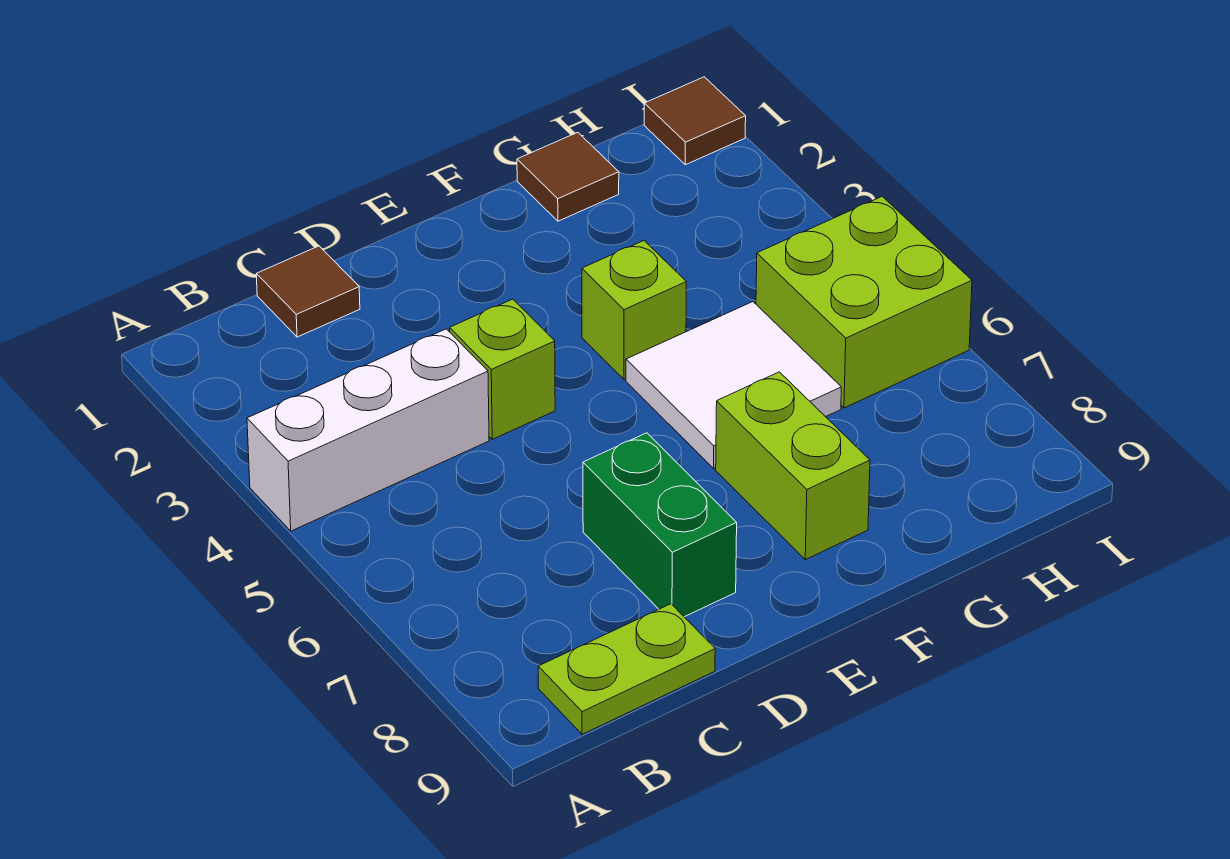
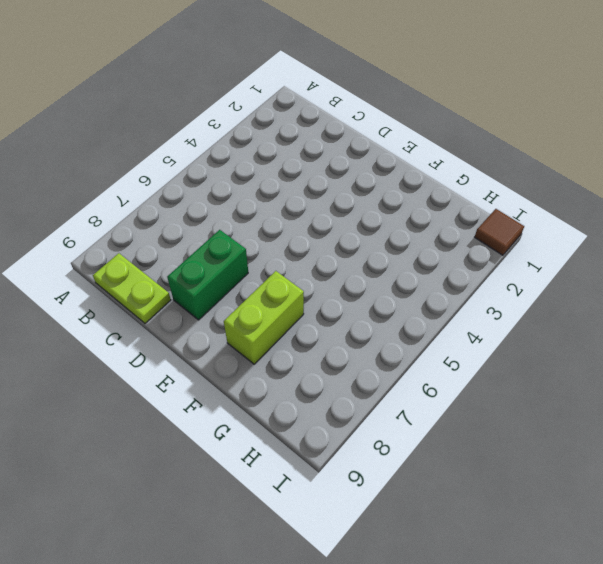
none -> white 1x3 brick [247,329,489,531]
none -> brown 1x1 tile [256,246,360,337]

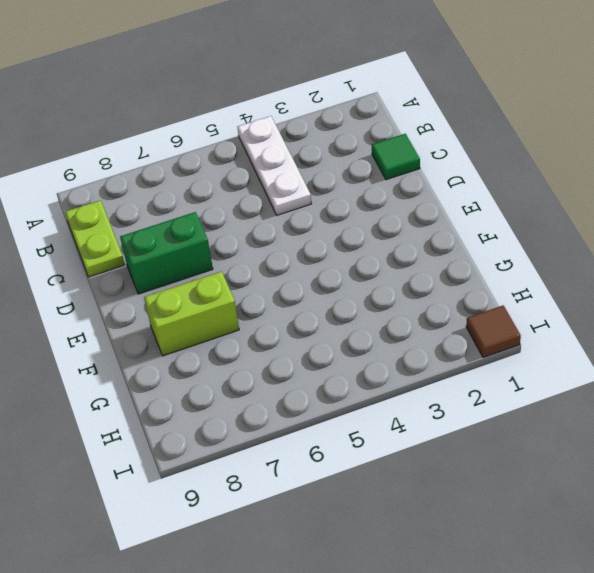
white 1x3 plate [237,116,311,215] -> white 1x3 brick [247,329,489,531]
green 1x1 tile [372,134,420,180] -> brown 1x1 tile [256,246,360,337]
none -> lime 1x1 brick [450,299,555,439]
none -> lime 1x1 brick [582,241,686,379]

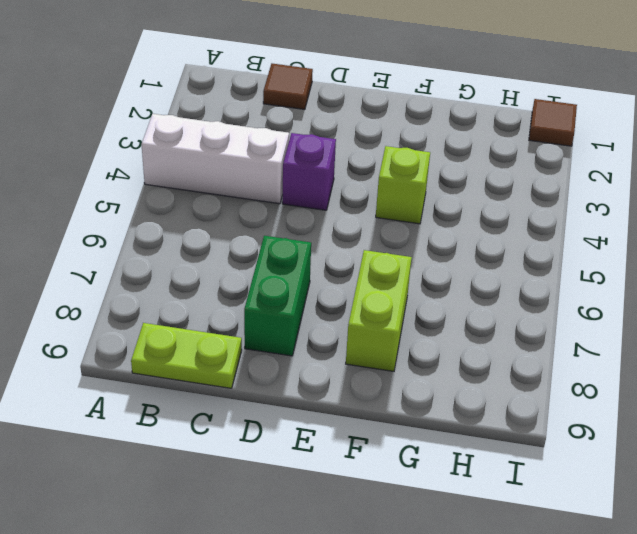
purple 1x1 brick [282,133,336,210] -> lime 1x1 brick [450,299,555,439]
none -> white 2x2 tile [626,302,841,468]
none -> brown 1x1 tile [517,132,619,221]

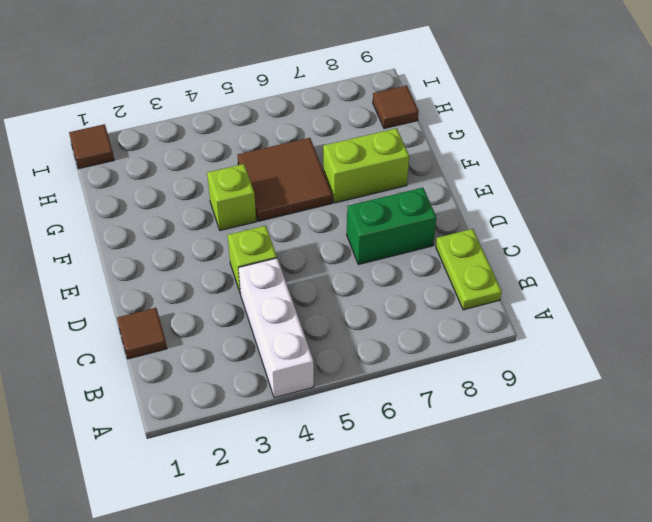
brown 2x2 tile [238,138,332,221] -> white 2x2 tile [626,302,841,468]
brown 1x1 tile [373,85,419,128] -> brown 1x1 tile moved to [517,132,619,221]
none -> lime 2x2 brick [756,196,972,408]

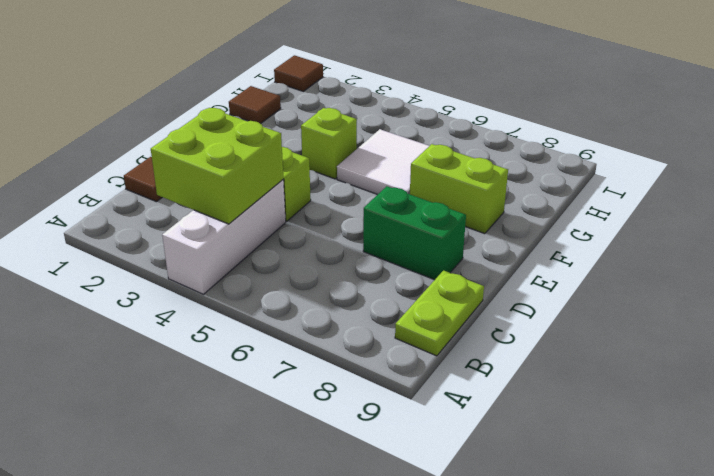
lime 2x2 brick [151,108,283,224] -> lime 2x2 brick moved to [756,196,972,408]

